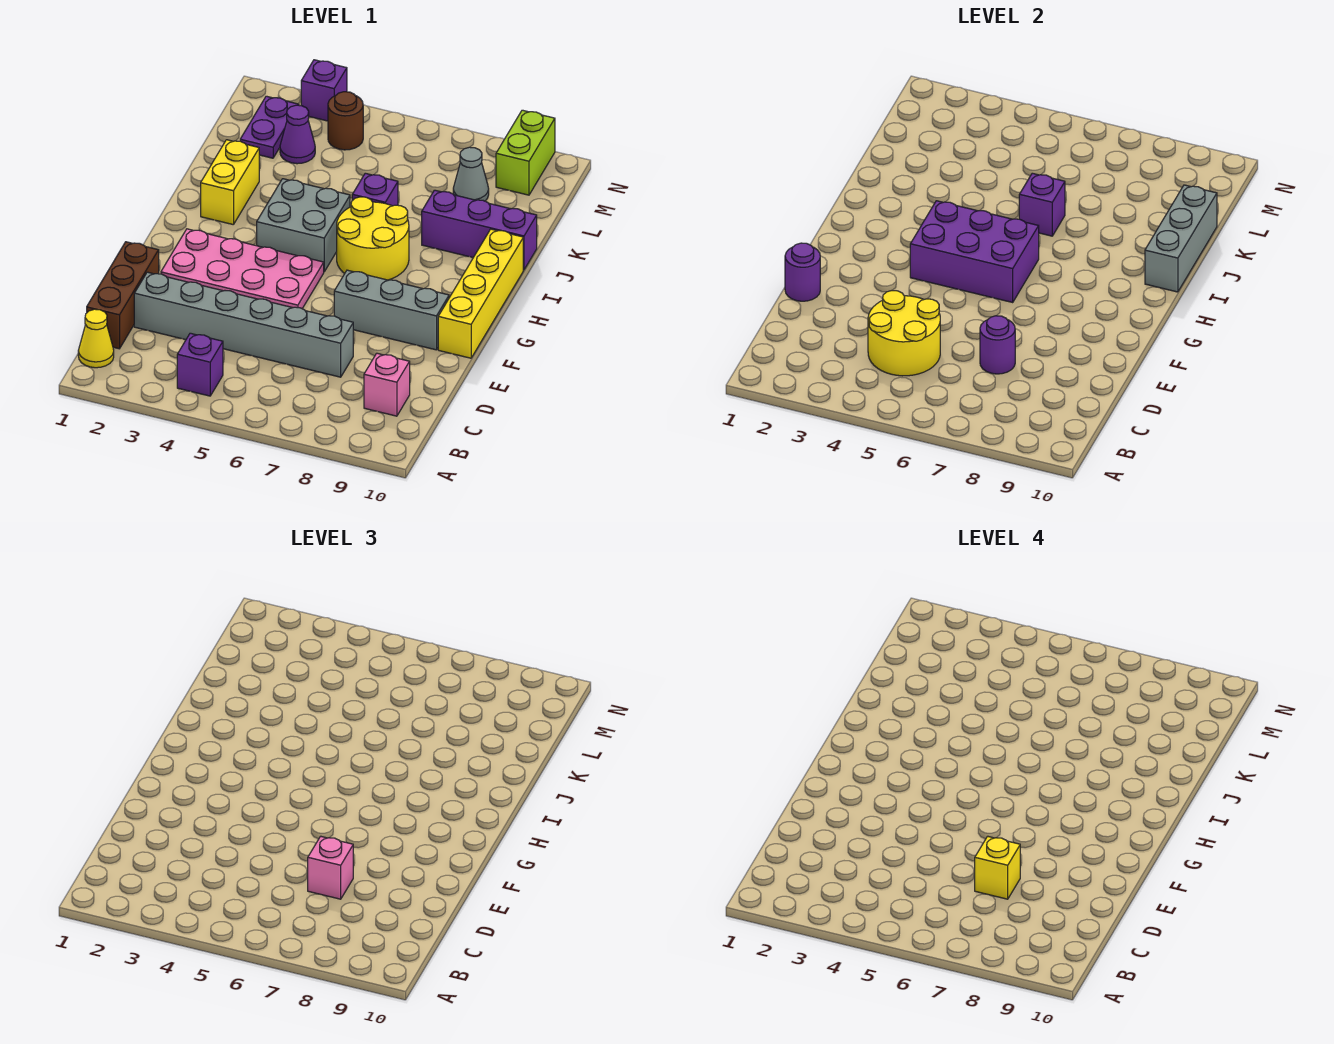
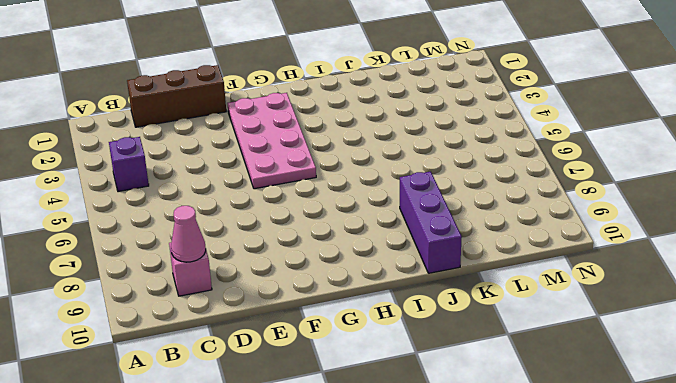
pink 1x1 cone [171,206,206,262] -> none
none -> yellow 1x1 cone [78,309,114,368]
none -> grey 1x6 brick [134,272,353,377]
none -> grey 1x3 brick [334,270,449,350]

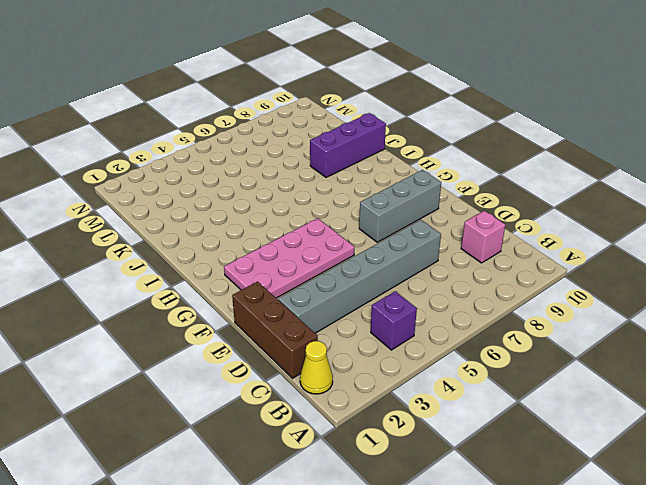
none -> yellow 1x4 brick [438,229,523,358]
none -> grey 2x2 brick [257,179,350,272]
none -> yellow 2x2 round brick [337,197,409,280]

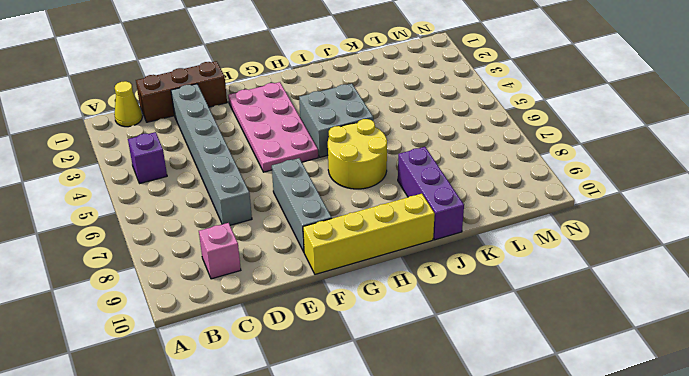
none -> yellow 1x2 brick [201,140,259,225]
none -> purple 1x1 brick [352,173,398,206]
none -> purple 1x2 plate [240,96,299,158]

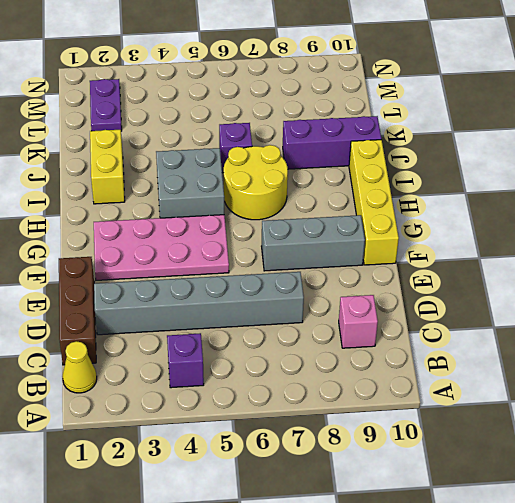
none -> purple 1x1 cone [280,105,315,164]
none -> grey 1x1 cone [453,147,489,201]
none -> brown 1x1 round brick [328,92,363,150]

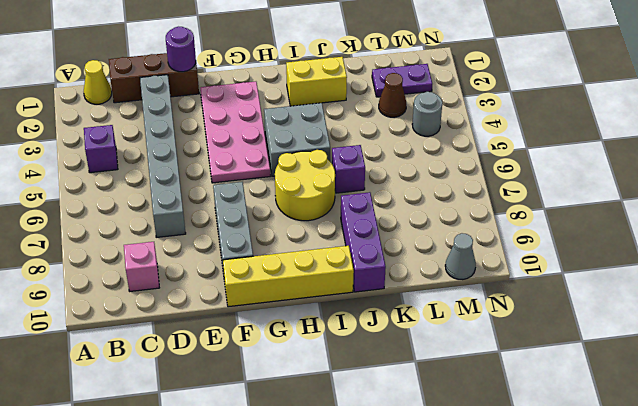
brown 1x1 cone [379,73,406,117] -> purple 1x1 cone [280,105,315,164]
grey 1x1 round brick [412,92,442,136] -> brown 1x1 round brick [328,92,363,150]
grey 1x1 cone [445,233,476,280] -> grey 1x1 cone moved to [453,147,489,201]
none -> lime 1x2 brick [496,110,555,195]
none -> purple 1x1 brick [301,60,347,121]
none -> yellow 2x2 round brick [868,291,940,376]

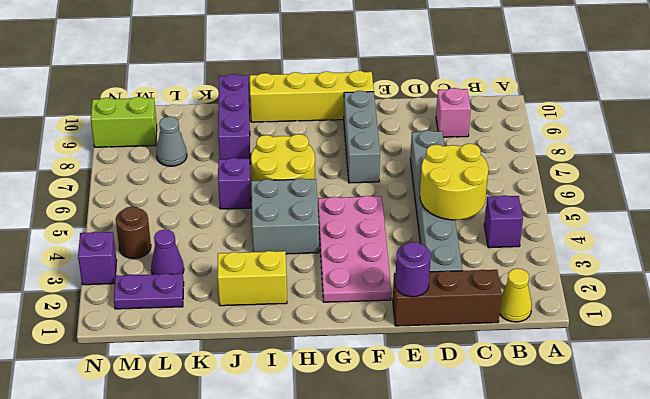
none -> purple 1x1 round brick [980,316,1015,374]
none -> purple 2x3 brick [910,201,1039,302]
none -> grey 1x3 brick [1145,185,1217,292]

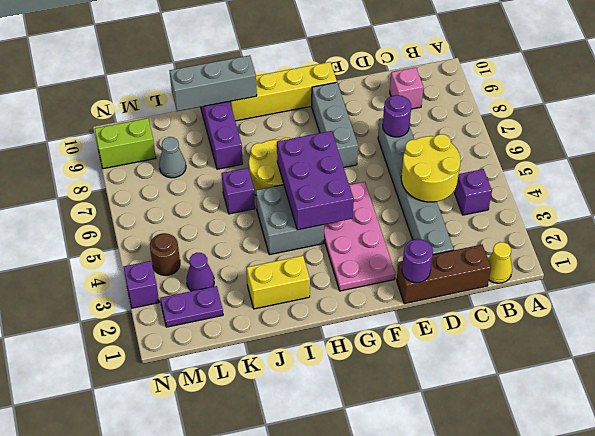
none -> purple 1x1 brick [1019,173,1065,236]
none -> pink 1x1 brick [308,836,353,899]
none -> yellow 1x1 brick [975,836,1020,899]

